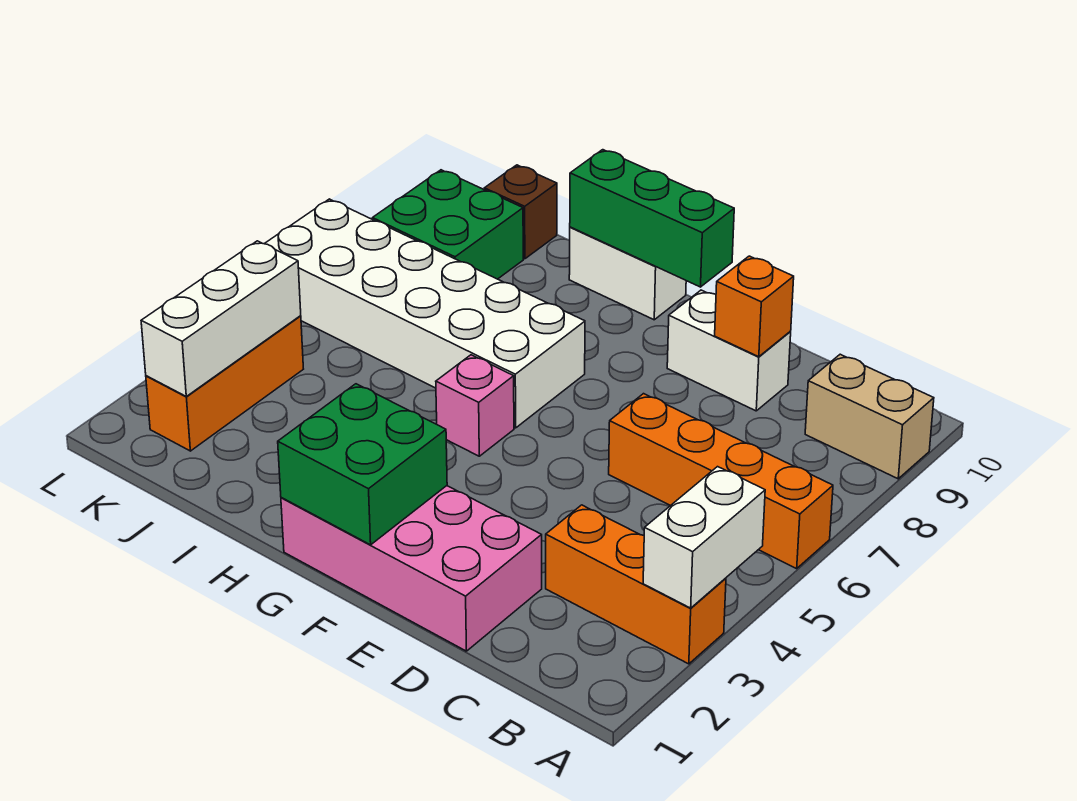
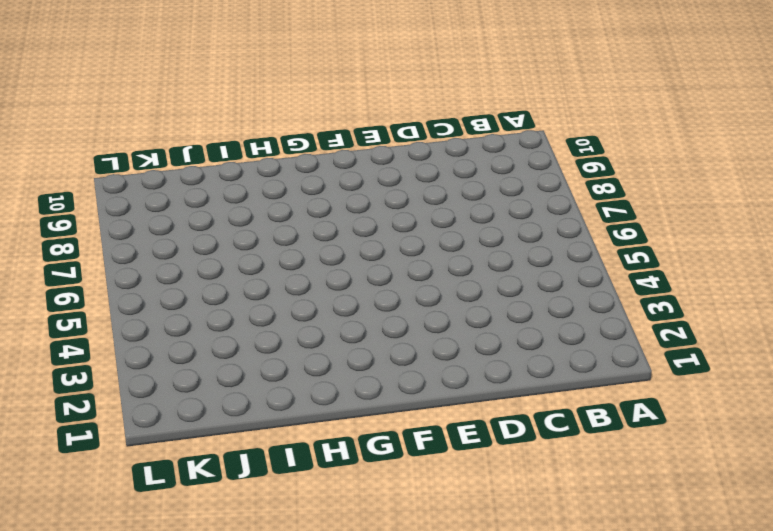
none -> orange 1x3 brick [546,505,726,664]
none -> orange 1x4 brick [609,394,833,569]
none -> tan 1x2 brick [805,354,934,479]

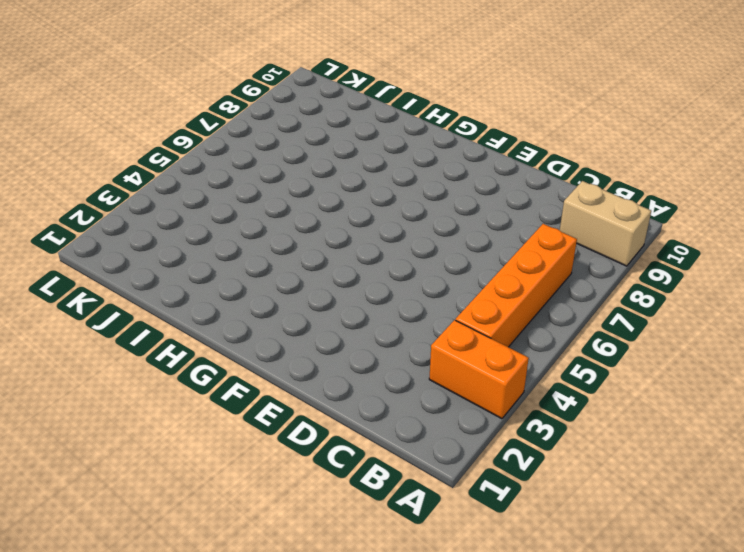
orange 1x2 brick [429,320,529,419] -> orange 1x3 brick [546,505,726,664]
orange 1x4 brick [456,224,577,347] -> orange 1x4 brick turned to [609,394,833,569]
none -> pink 2x4 brick [281,486,542,651]
none -> white 1x2 brick [667,290,791,411]
none -> pink 1x1 brick [436,355,514,456]

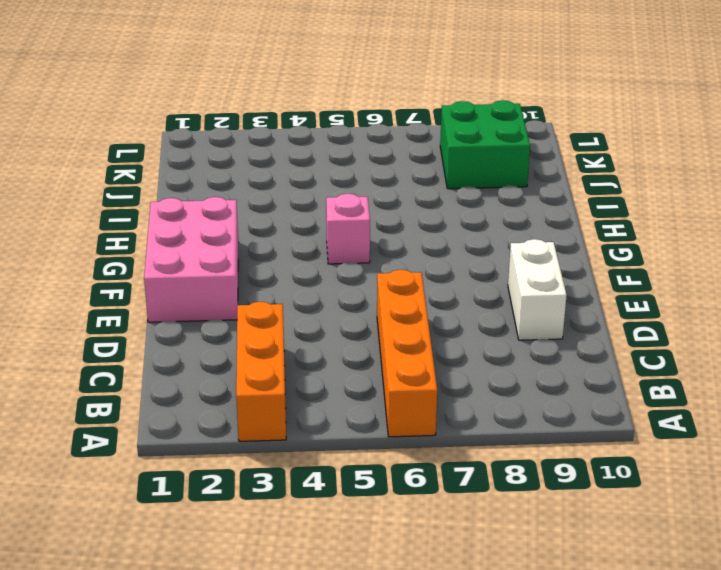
pink 2x3 brick [144,197,238,322] -> pink 2x4 brick [281,486,542,651]
none -> tan 1x2 brick [805,354,934,479]
none -> white 2x6 brick [264,199,585,428]
none -> white 1x2 brick [569,227,686,320]

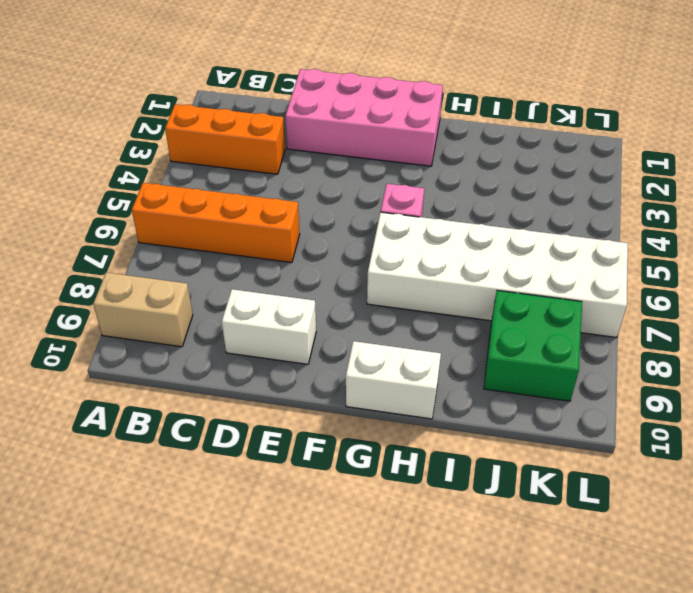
none -> brown 1x1 brick [484,165,557,259]
none -> orange 1x3 brick [146,316,303,451]
none -> white 1x2 brick [643,467,765,608]

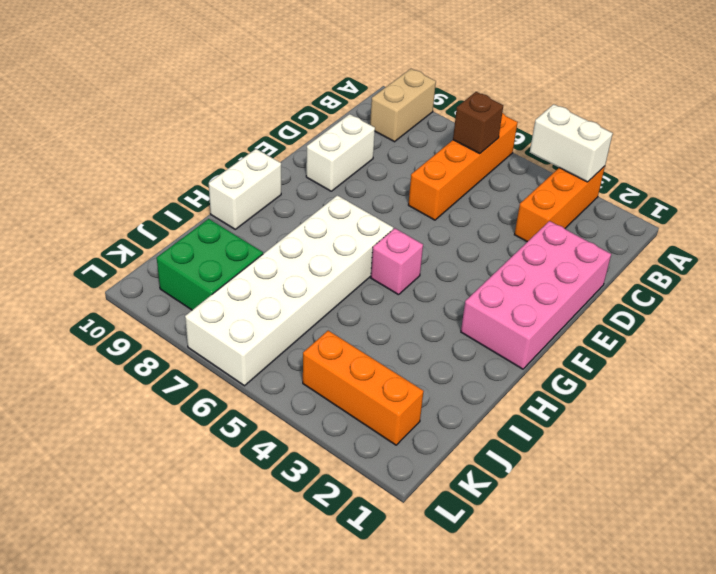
brown 1x1 brick [453,92,503,154] -> brown 1x1 brick moved to [484,165,557,259]
none -> orange 1x1 brick [715,256,794,357]
none -> green 2x2 brick [278,384,447,545]
none -> green 1x3 brick [570,150,734,287]

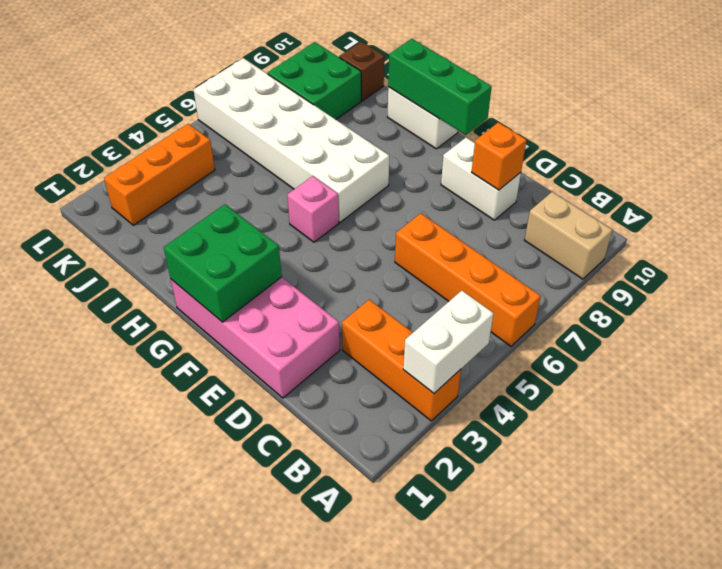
none -> white 1x3 brick [141,241,301,396]

